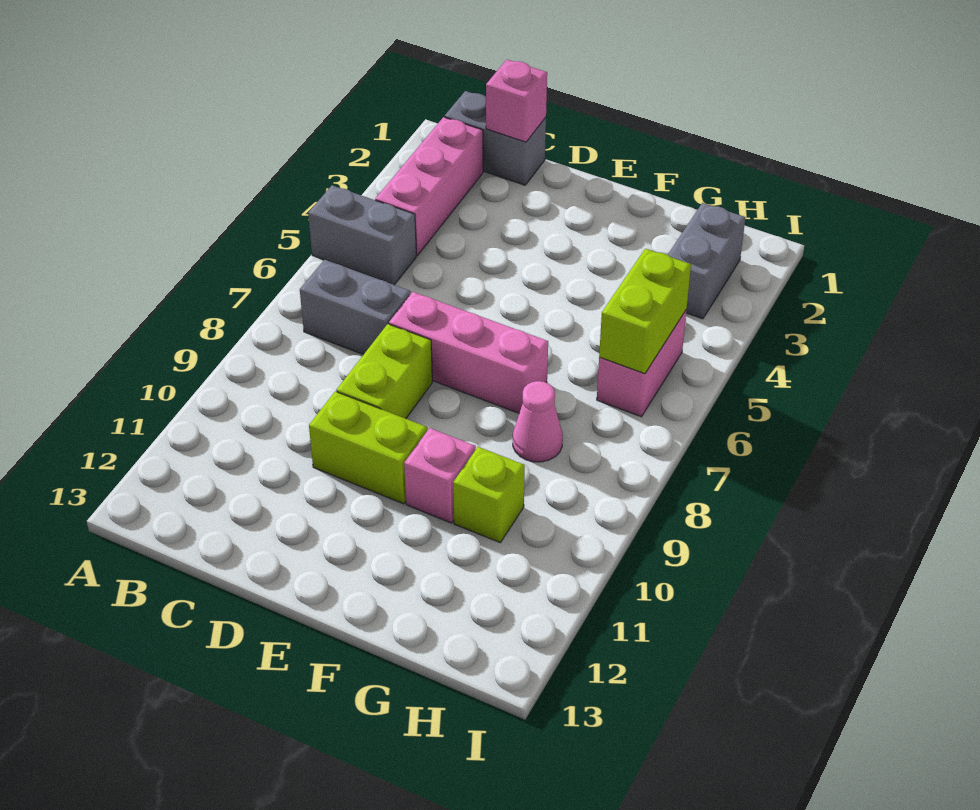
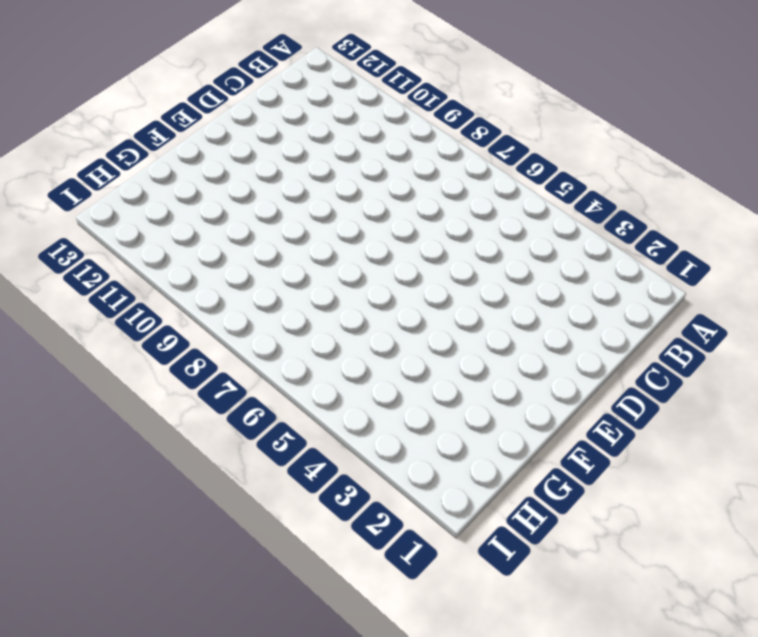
none -> grey 1x2 brick [308,185,416,285]
none -> grey 1x2 brick [445,91,546,185]
none -> pink 1x3 brick [375,117,483,256]

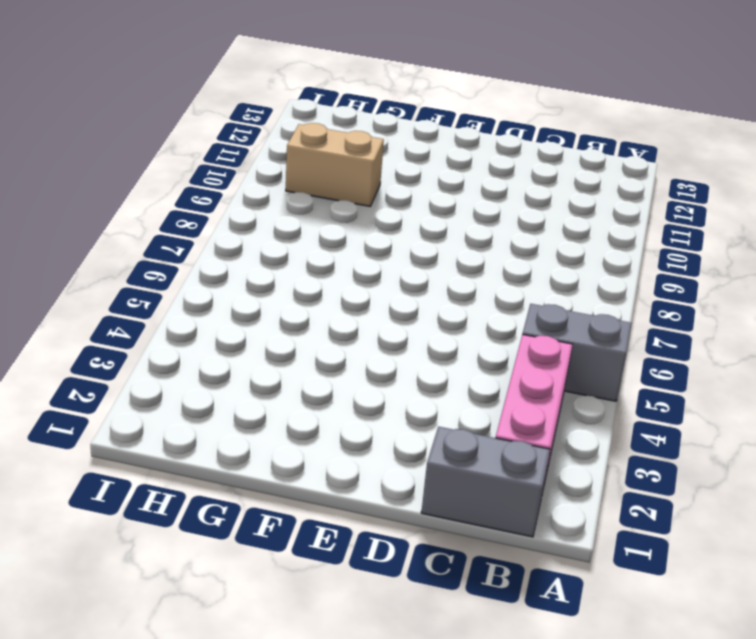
tan 1x2 brick [286,123,384,206] -> lime 1x1 brick [453,447,525,542]
none -> grey 1x2 brick [300,260,411,355]
none -> pink 1x3 brick [389,292,548,413]
none -> lime 1x2 brick [336,324,432,419]

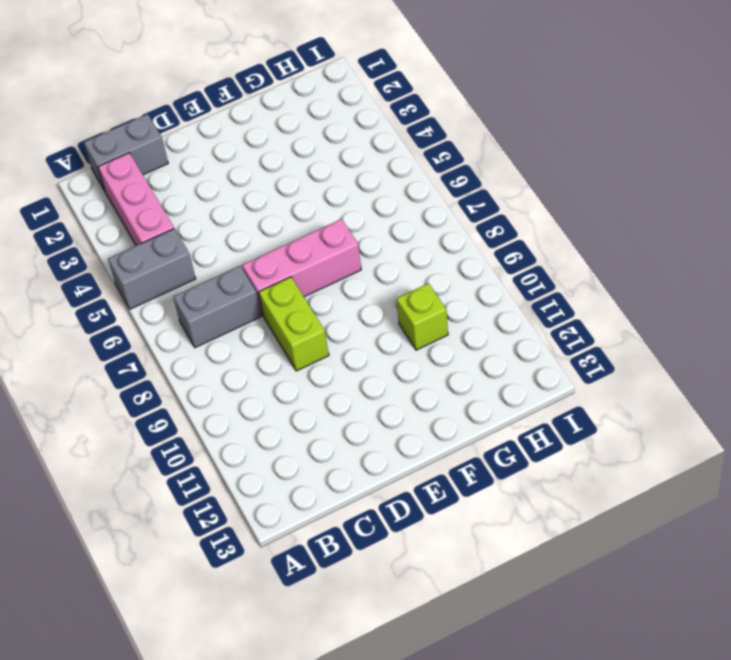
none -> lime 1x2 brick [309,391,427,504]
none -> pink 1x1 brick [404,428,476,523]
none -> pink 1x1 cone [513,381,563,462]

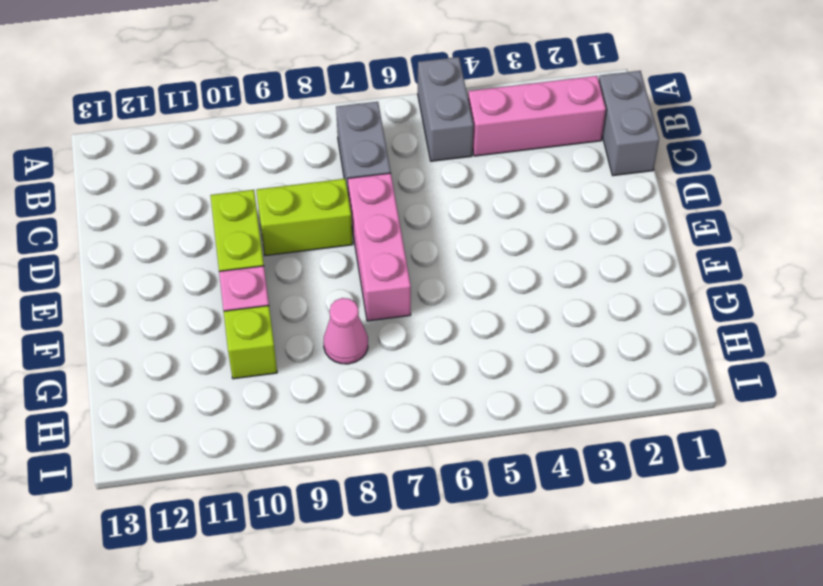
none -> grey 1x2 brick [668,203,745,319]
none -> pink 1x2 brick [597,311,686,417]
none -> pink 1x1 brick [486,60,547,142]

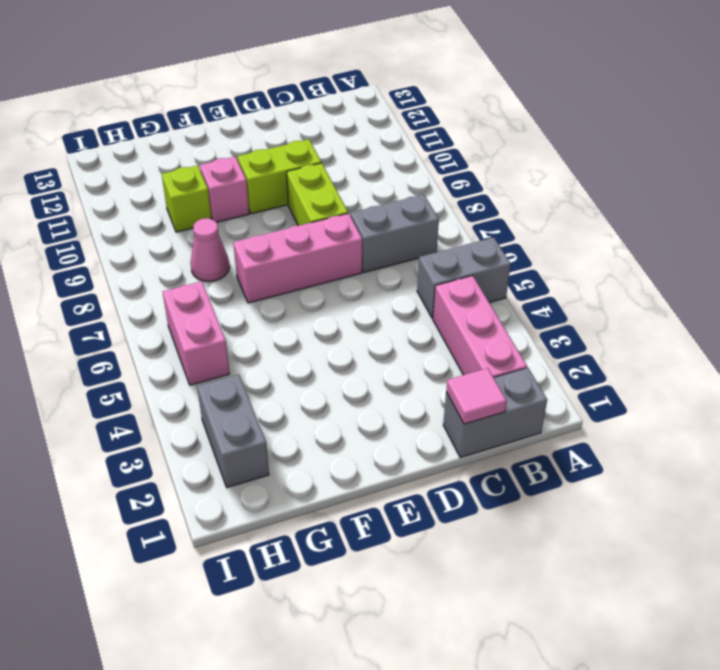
pink 1x1 tile [446,368,507,424] -> pink 1x1 brick [486,60,547,142]
none -> lime 1x2 brick [599,249,691,374]

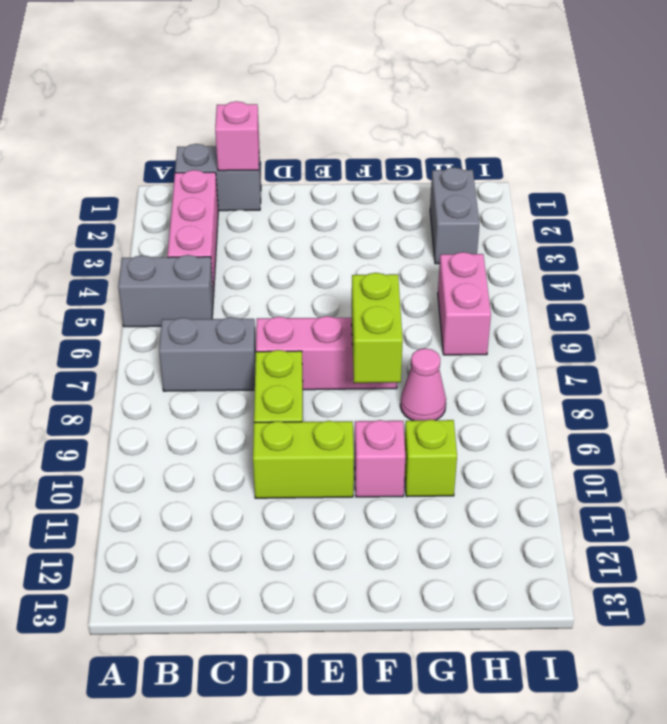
lime 1x2 brick [352,273,403,383] -> lime 1x2 brick moved to [599,249,691,374]

